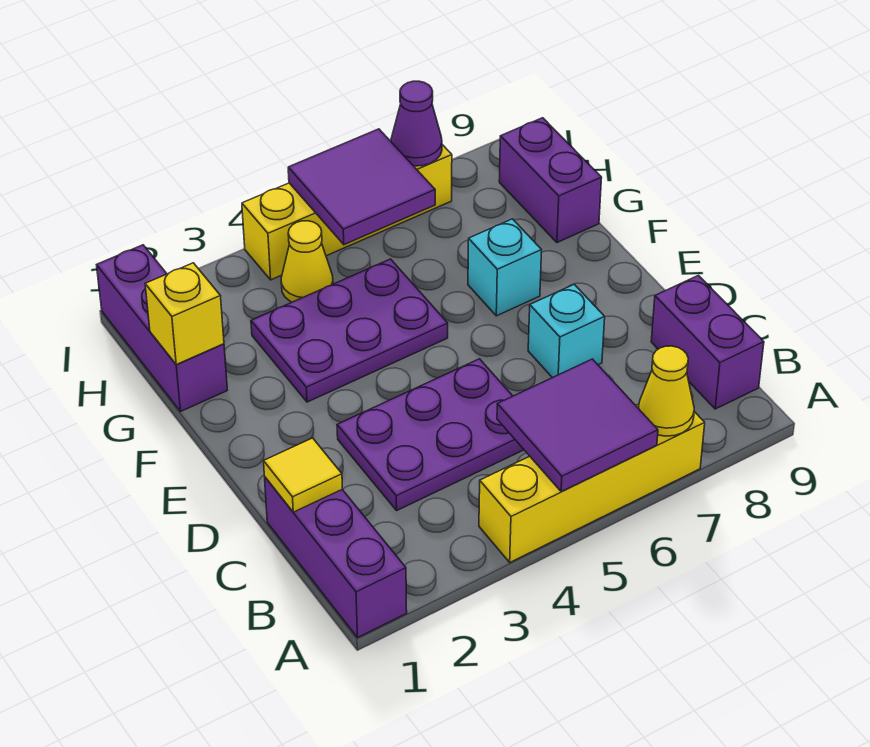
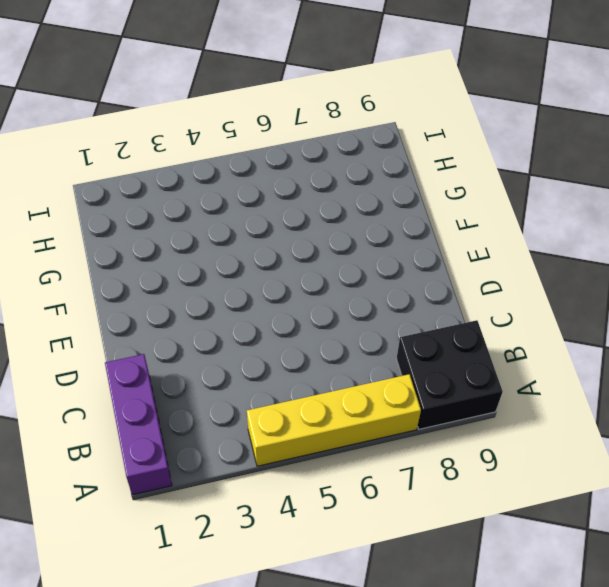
black 2x2 brick [396,320,503,429] -> purple 1x2 brick [651,275,764,409]
none -> purple 2x3 plate [337,359,524,510]
none -> cyan 1x1 brick [528,284,605,378]
none -> purple 2x3 plate [251,259,448,402]

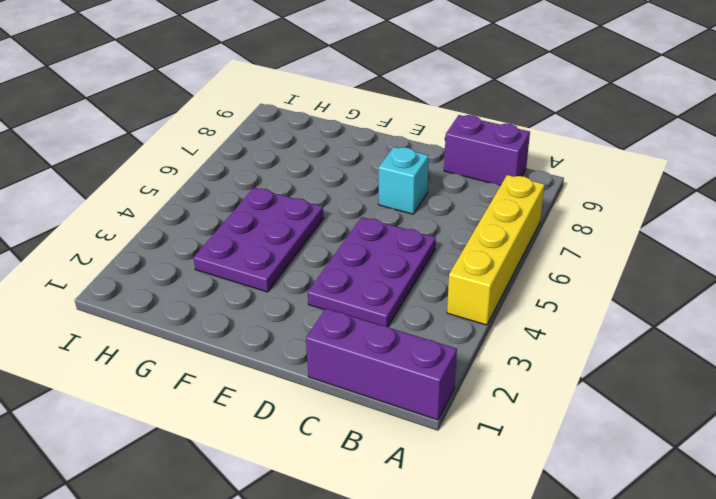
none -> cyan 1x1 brick [468,219,542,316]
none -> purple 1x3 brick [97,245,227,411]
none -> purple 1x2 brick [499,118,602,242]

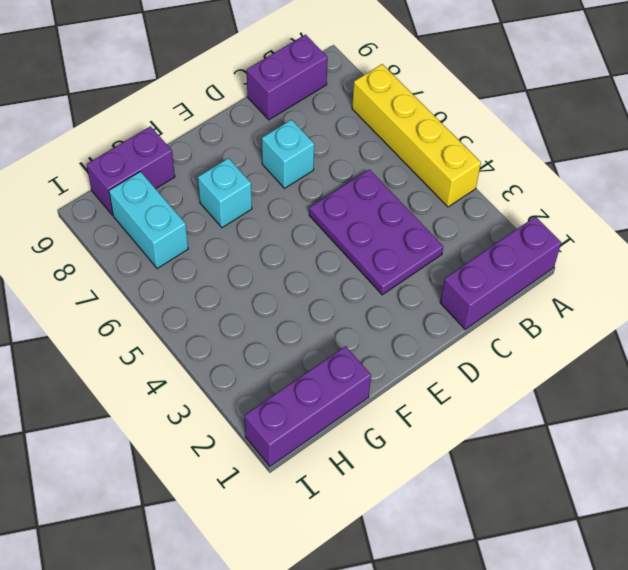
cyan 1x2 brick [109,172,188,269] -> none
none -> purple 2x3 plate [251,259,448,402]
none -> yellow 1x1 cone [281,221,333,302]
none -> yellow 1x4 brick [242,140,452,280]

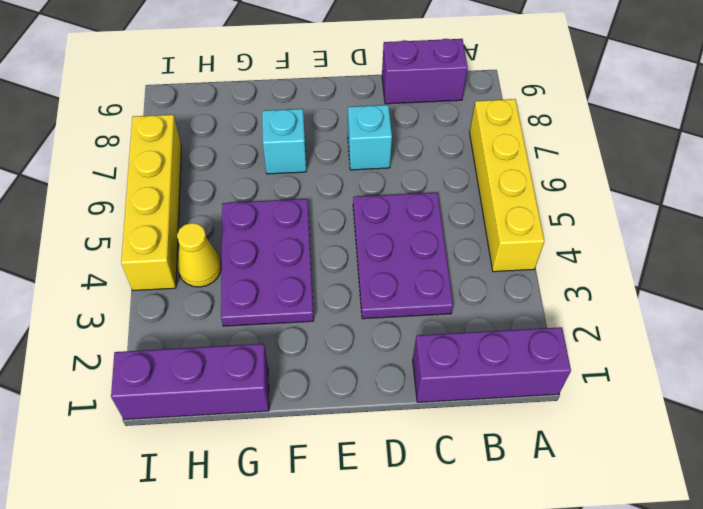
none -> purple 1x2 brick [499,118,602,242]
none -> purple 2x2 tile [497,359,658,492]
none -> yellow 1x1 cone [638,346,694,436]

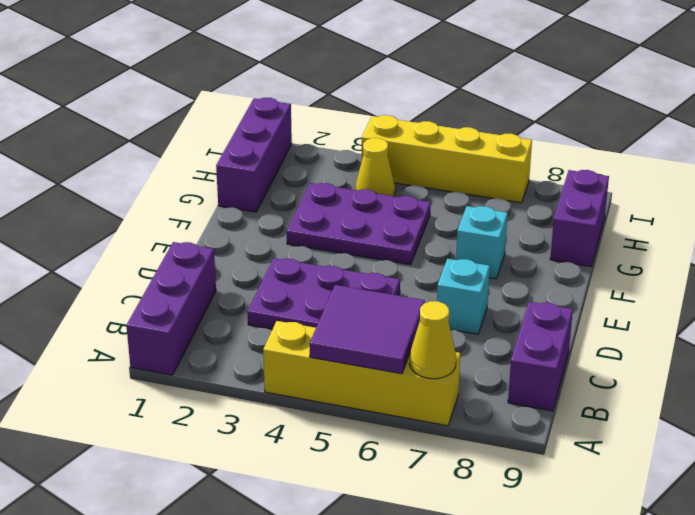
none -> yellow 1x1 tile [264,438,343,512]
none -> yellow 1x1 brick [145,263,224,364]
none -> purple 2x2 tile [288,129,435,245]

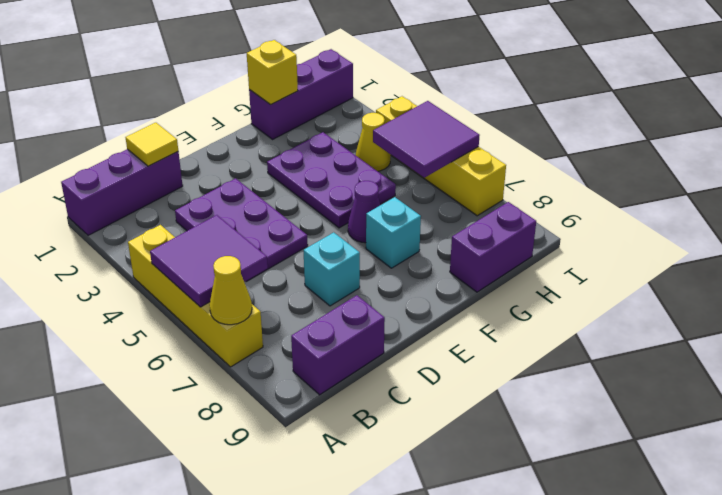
purple 1x1 cone [348,181,380,243] -> purple 1x1 cone moved to [391,81,442,166]

